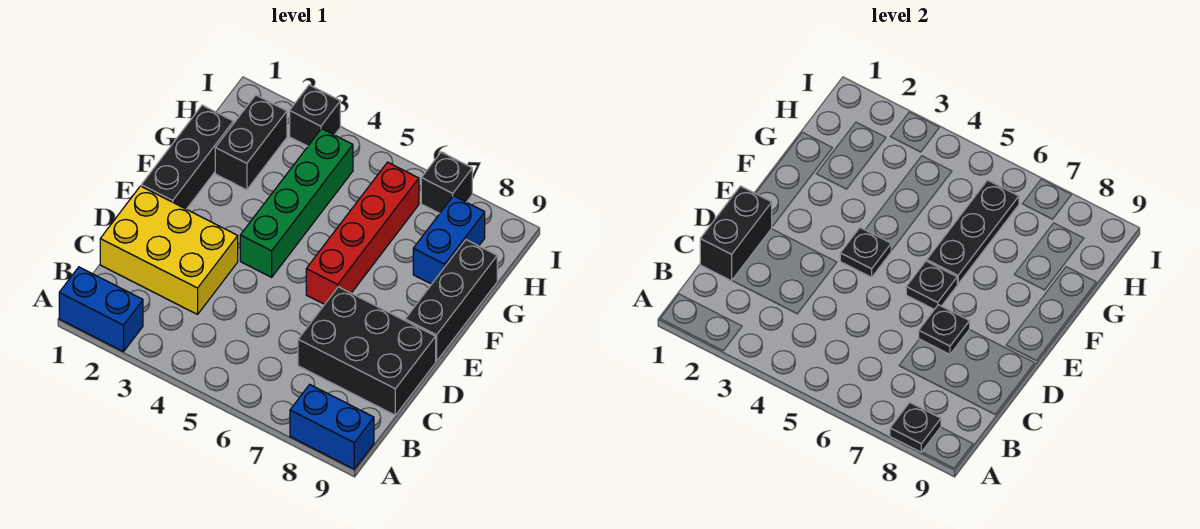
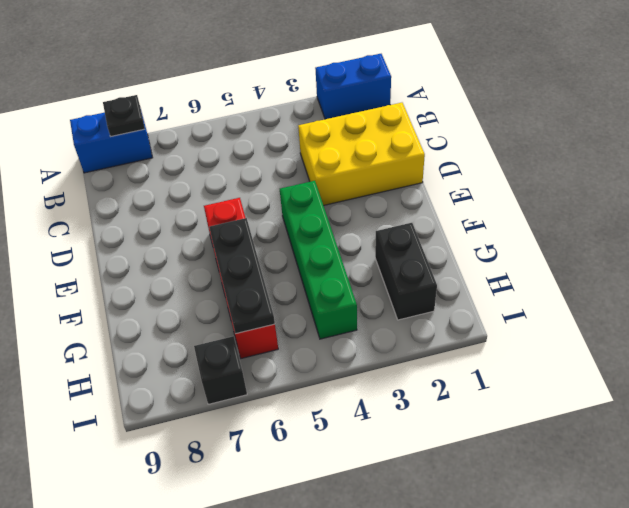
none -> black 2x3 brick [298,287,436,415]
none -> black 1x3 brick [141,105,233,209]
none -> black 1x3 brick [405,240,497,361]

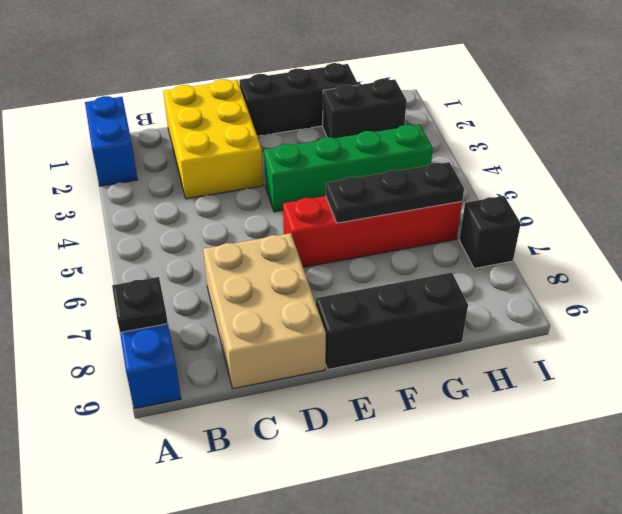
tan 2x3 brick [203,233,326,389] -> black 2x3 brick [298,287,436,415]
none -> blue 1x2 brick [413,196,485,284]
none -> black 1x1 brick [290,85,340,146]
none -> black 1x2 brick [700,186,772,281]

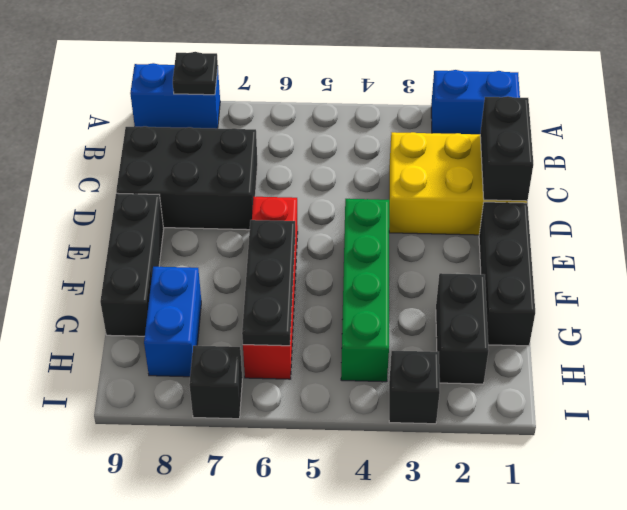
none -> black 1x1 plate [919,305,970,354]
none -> black 1x1 plate [840,228,891,277]
none -> black 1x1 plate [906,261,957,309]

